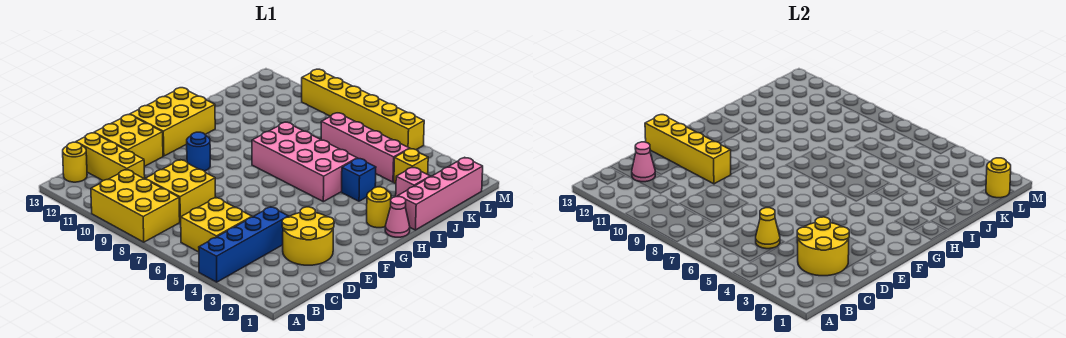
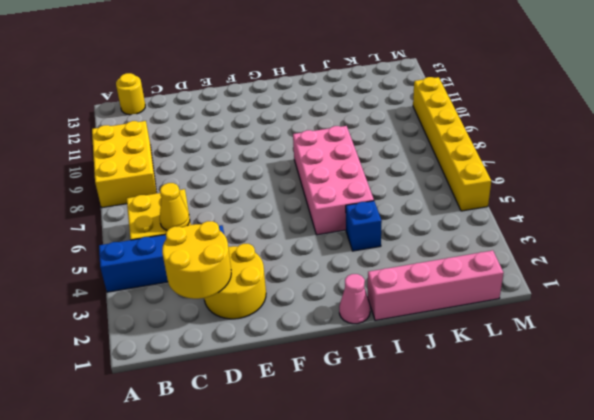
none -> yellow 2x2 brick [146,160,216,222]
none -> yellow 1x3 brick [76,133,145,181]
none -> yellow 2x2 brick [94,115,163,167]

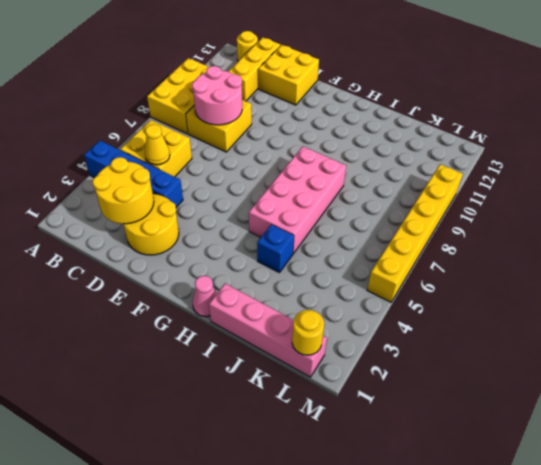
pink 2x2 round brick [192,66,242,125] -> none
none -> blue 1x1 round brick [187,132,210,171]
none -> yellow 2x3 brick [130,88,215,156]
none -> yellow 1x1 round brick [367,187,391,228]

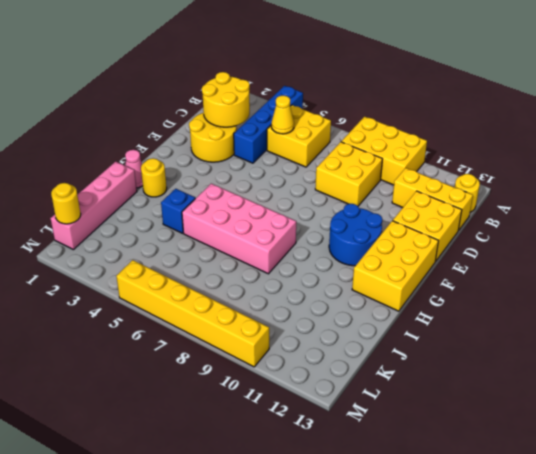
blue 2x2 round brick [329,204,382,266] -> blue 1x1 round brick [187,132,210,171]
none -> pink 1x1 brick [396,167,430,197]
none -> yellow 1x1 brick [394,149,428,184]
none -> pink 1x4 brick [321,113,410,182]

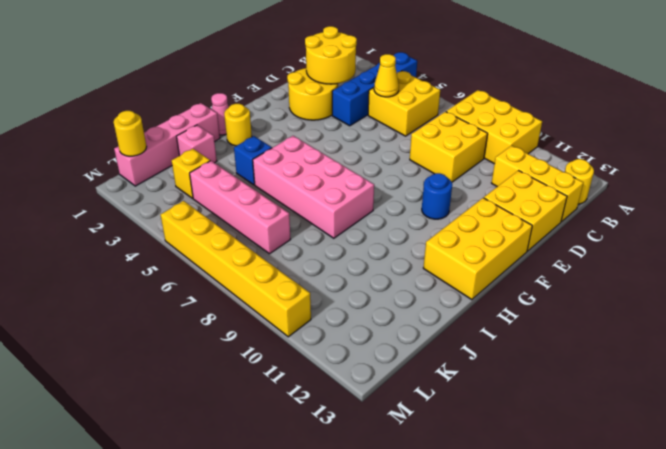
none -> pink 1x1 cone [632,142,655,182]
none -> yellow 1x4 brick [645,115,731,184]

